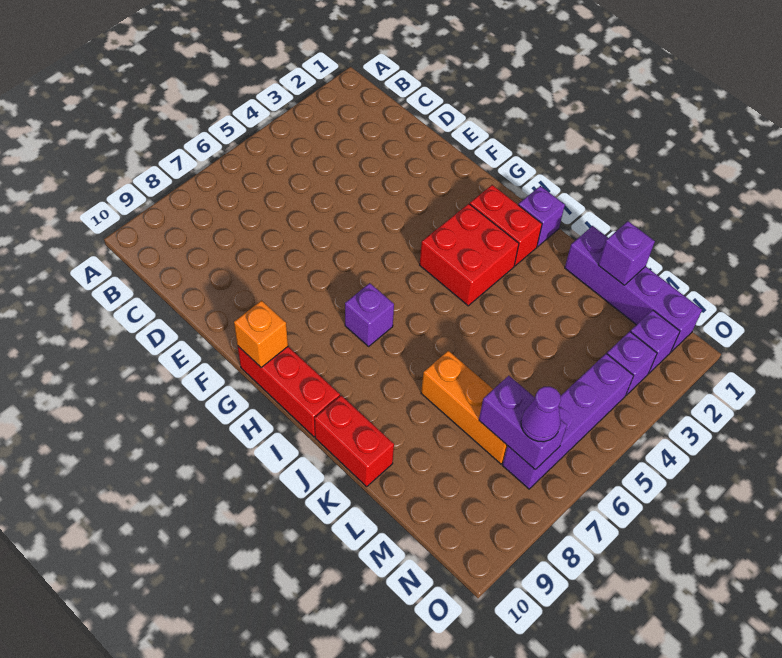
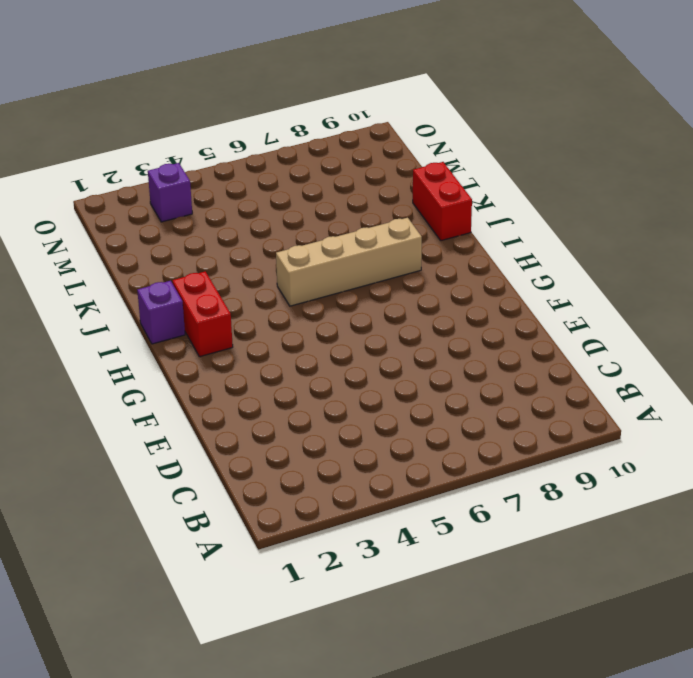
tan 1x4 brick [276,218,422,306] -> none
none -> red 1x3 brick [238,346,340,437]
none -> red 2x2 brick [420,204,519,306]
none -> purple 1x1 brick [345,283,394,346]

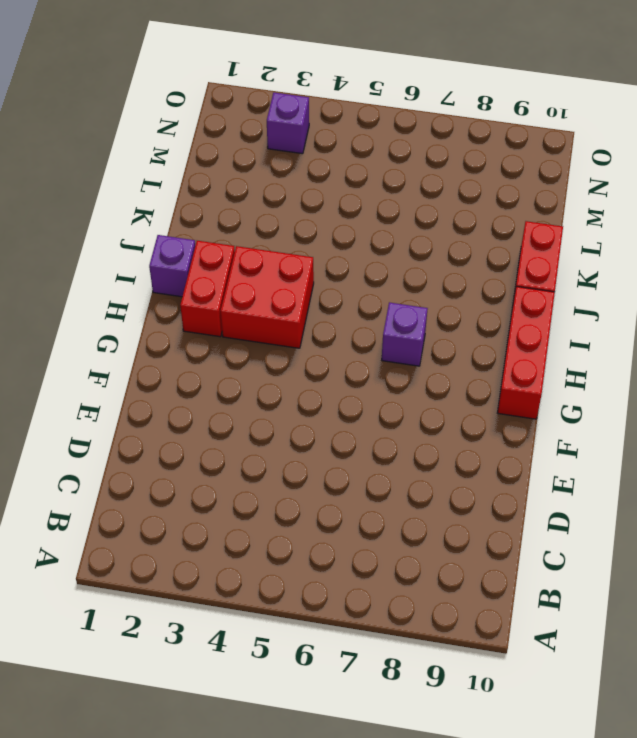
none -> purple 1x4 brick [565,226,702,352]
none -> orange 1x3 brick [421,351,508,464]
none -> purple 1x1 brick [630,310,680,373]

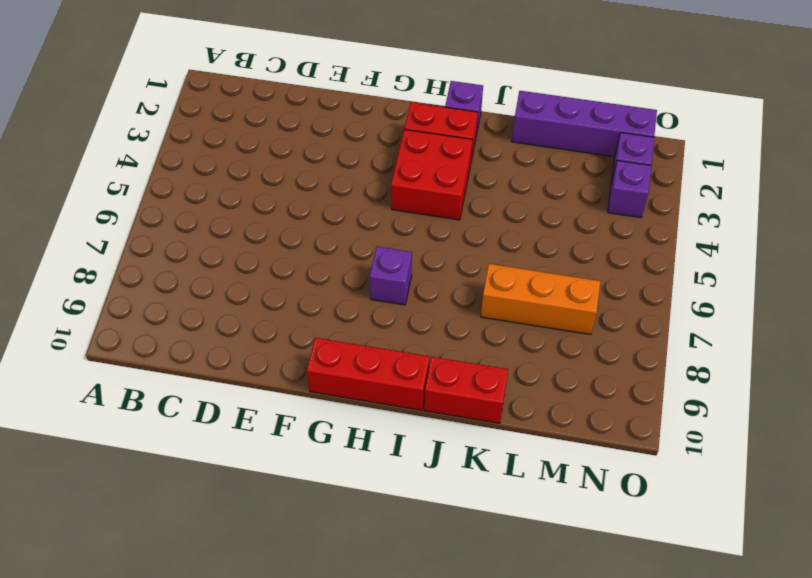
none -> purple 1x4 brick [502,353,634,489]
none -> orange 1x1 brick [234,301,288,367]
none -> purple 1x1 brick [598,221,655,285]

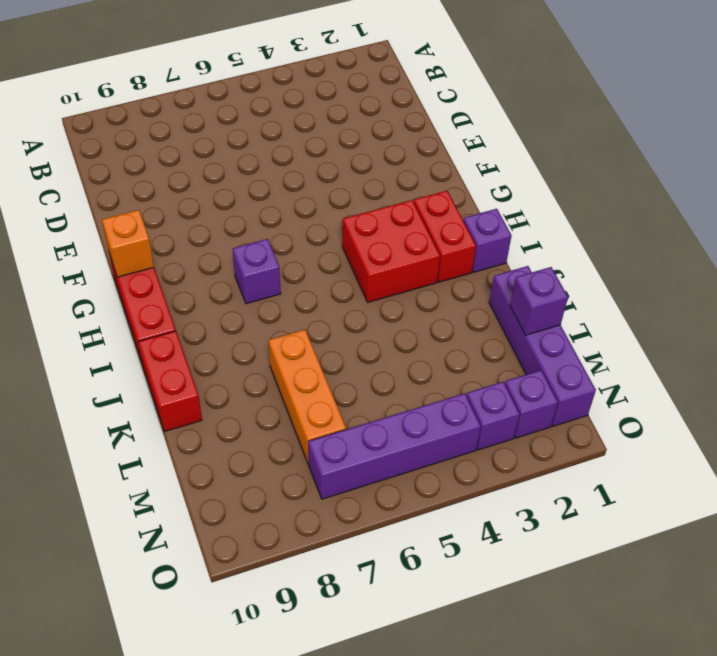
none -> purple 1x2 brick [479,376,567,469]
none -> purple 1x1 cone [521,387,561,442]

